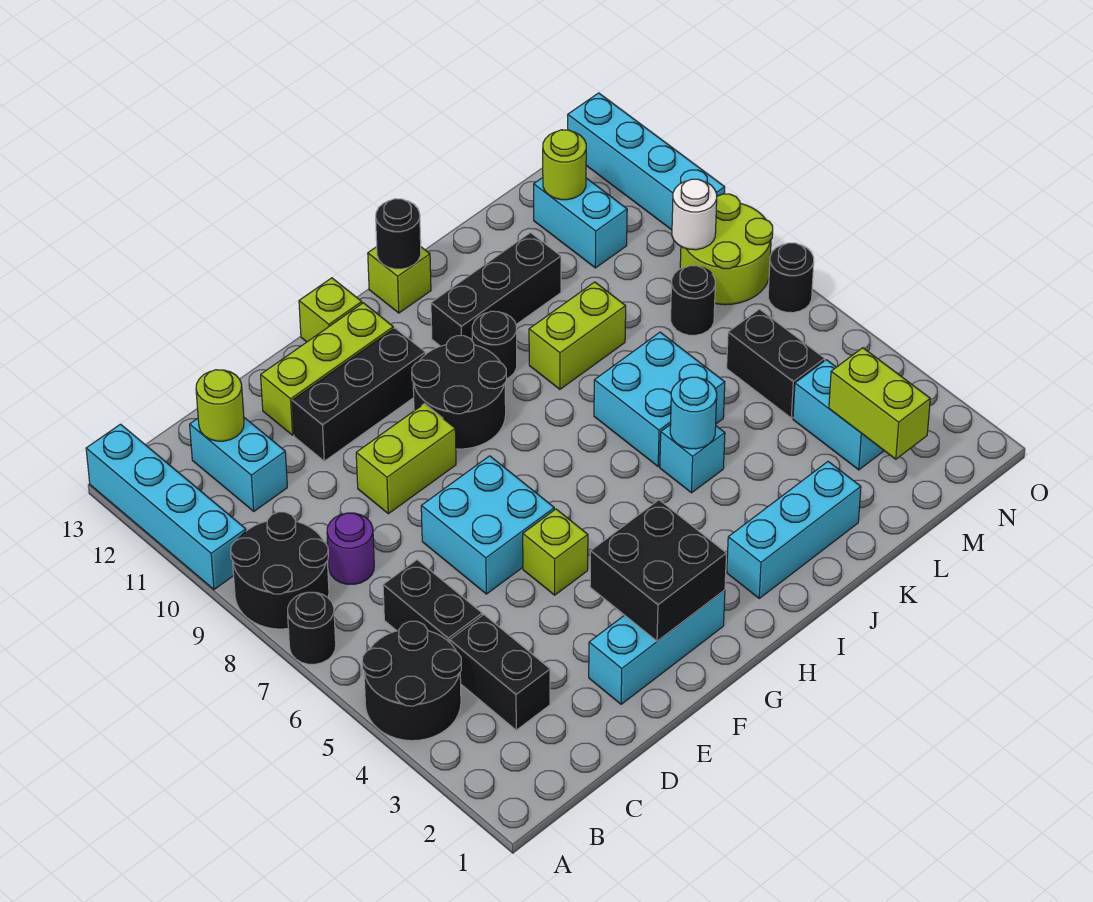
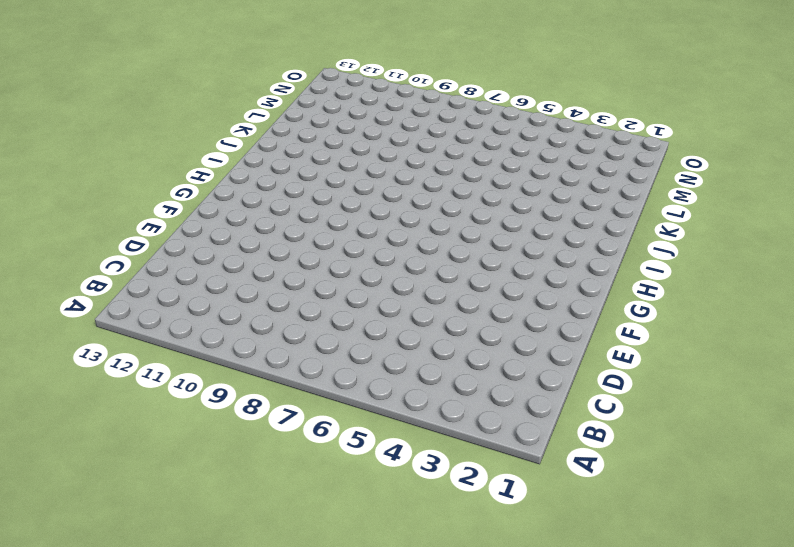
none -> black 2x2 round brick [362,621,461,741]
none -> black 1x1 round brick [288,592,336,664]
none -> black 2x2 round brick [231,512,329,629]
none -> cyan 1x4 brick [86,424,246,589]

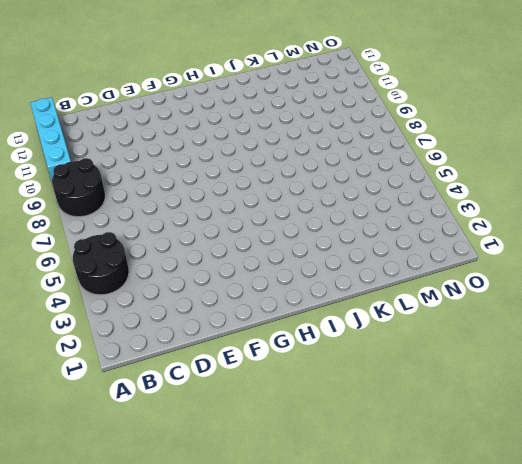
none -> black 1x1 round brick [288,592,336,664]
none -> black 1x2 brick [450,615,550,730]
none -> black 1x2 brick [383,560,482,643]
none -> purple 1x1 round brick [327,513,374,584]

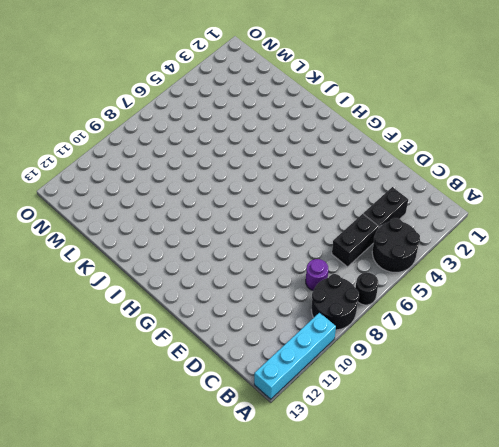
none -> cyan 1x2 brick [190,418,287,511]
none -> cyan 1x3 brick [589,590,725,704]
none -> cyan 2x2 brick [421,456,554,594]
none -> lime 1x2 brick [356,404,456,514]

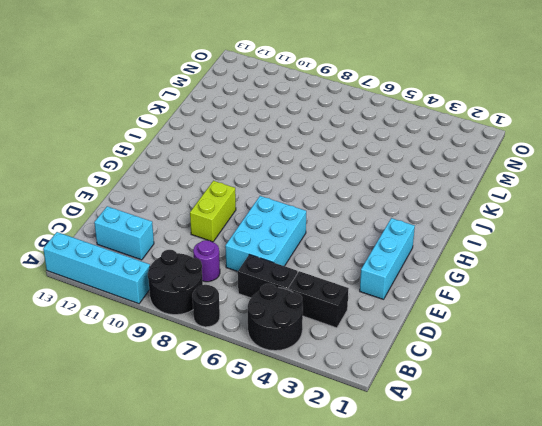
cyan 2x3 brick [225,196,306,271] -> cyan 2x2 brick [421,456,554,594]
none -> black 1x3 brick [292,328,425,461]
none -> lime 1x3 brick [261,303,394,435]
none -> lime 1x1 brick [523,509,588,595]
none -> black 2x2 round brick [412,336,506,449]

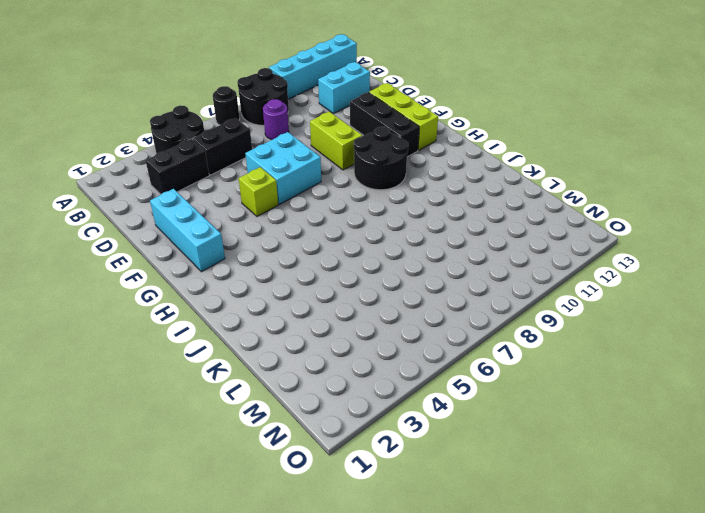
none -> lime 1x1 brick [299,278,362,342]
none -> cyan 1x3 brick [727,462,861,598]
none -> black 1x1 round brick [472,311,517,379]
none -> black 1x3 brick [431,233,561,346]

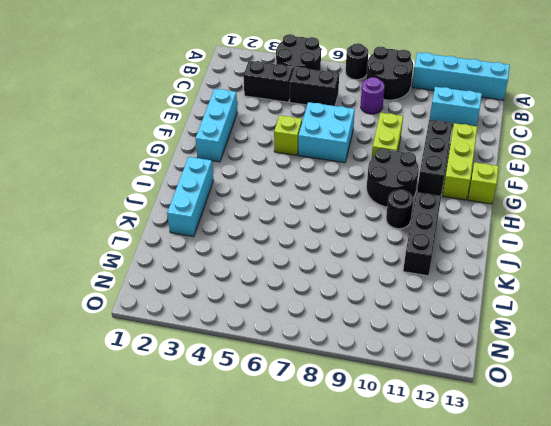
none -> lime 1x1 brick [368,247,431,313]
none -> cyan 1x1 brick [660,424,725,493]
none -> cyan 2x2 brick [594,332,725,466]
none -> lime 1x2 brick [529,282,626,389]

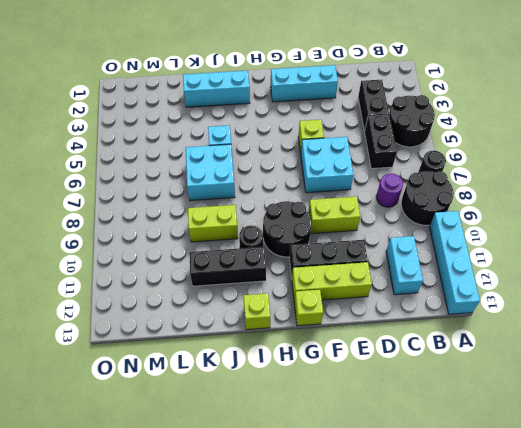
none -> cyan 1x2 brick [793,360,884,470]
none -> black 1x2 brick [727,309,825,418]
none -> black 1x1 round brick [671,266,715,335]
none -> cyan 1x2 brick [534,178,627,268]

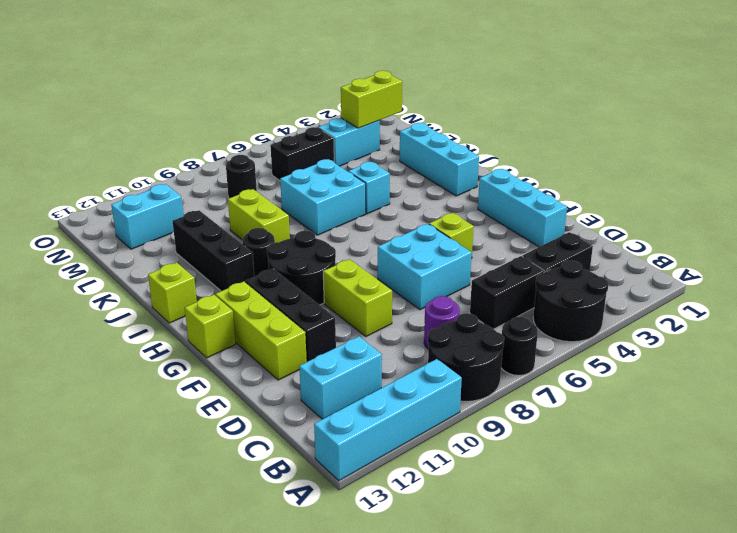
none -> lime 2x2 round brick [680,194,773,305]
none -> black 1x1 round brick [768,243,814,313]
none -> cyan 1x4 brick [568,93,725,230]
none -> lime 1x1 round brick [196,370,244,441]

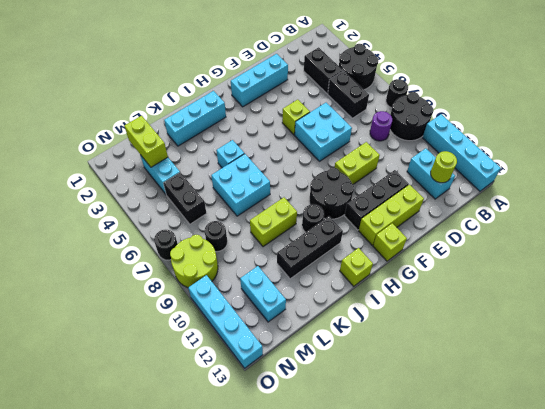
none -> black 2x2 brick [590,500,726,641]
none -> black 1x1 round brick [376,199,421,269]
none -> cyan 1x1 round brick [670,377,717,449]
none -> lime 1x1 round brick [543,130,586,200]

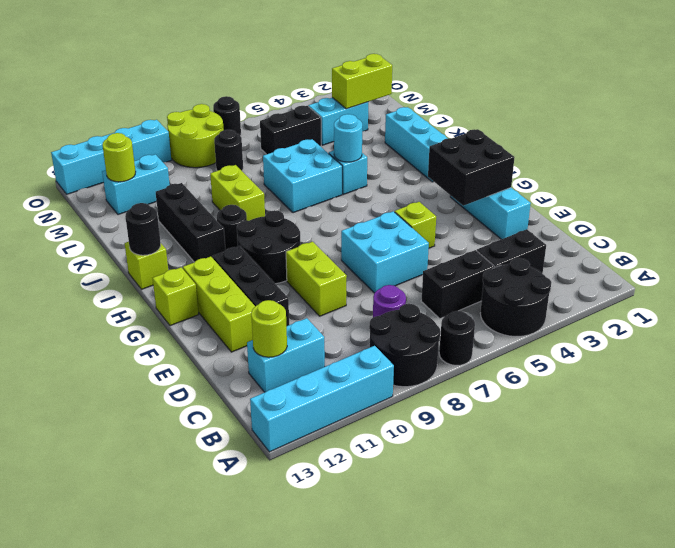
none -> white 1x1 round brick [672,179,717,250]

